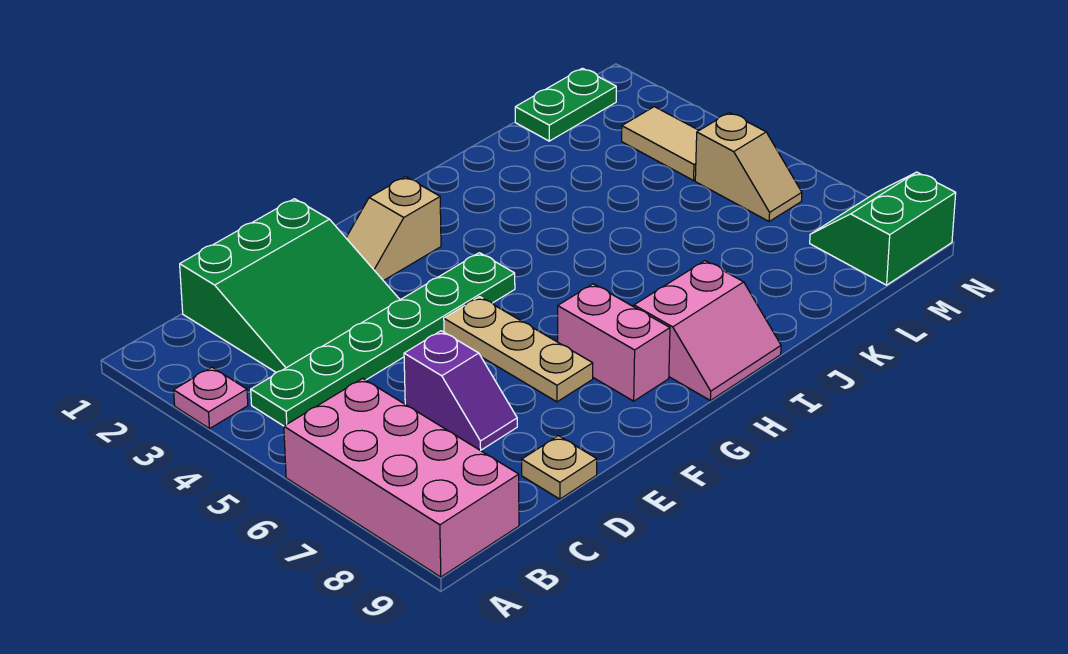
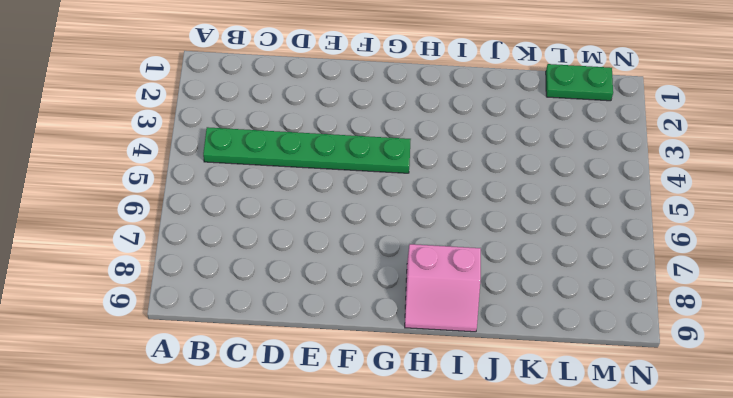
none -> pink 1x1 plate [174,367,248,429]
none -> pink 2x4 brick [284,378,519,577]
none -> green 3x3 slope [180,199,400,372]

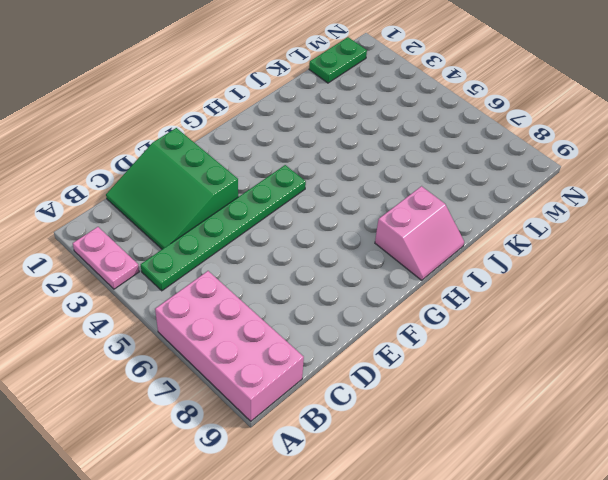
pink 1x2 plate [73,227,139,289] -> pink 1x1 plate [174,367,248,429]
green 3x3 slope [106,128,238,249] -> green 3x3 slope turned to [180,199,400,372]
none -> purple 1x2 slope [404,331,517,450]
none -> tan 1x1 plate [522,436,597,499]
none -> tan 1x2 slope [346,177,441,281]

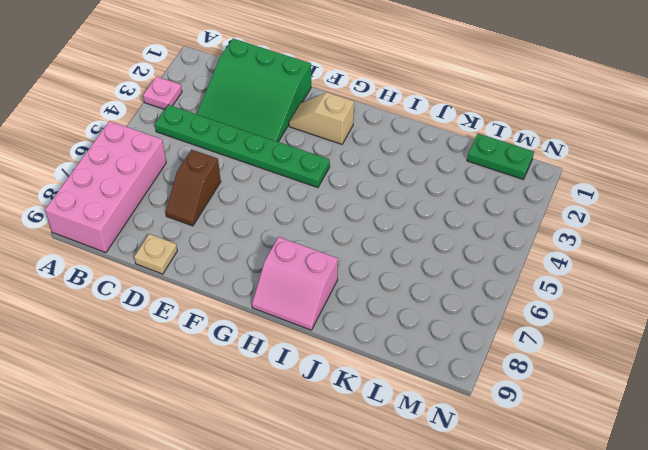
brown 1x2 slope [166,149,221,226] -> purple 1x2 slope [404,331,517,450]
none -> tan 1x3 plate [444,297,593,402]
none -> pink 1x2 brick [558,284,670,401]
none -> tan 1x2 tile [622,107,699,180]

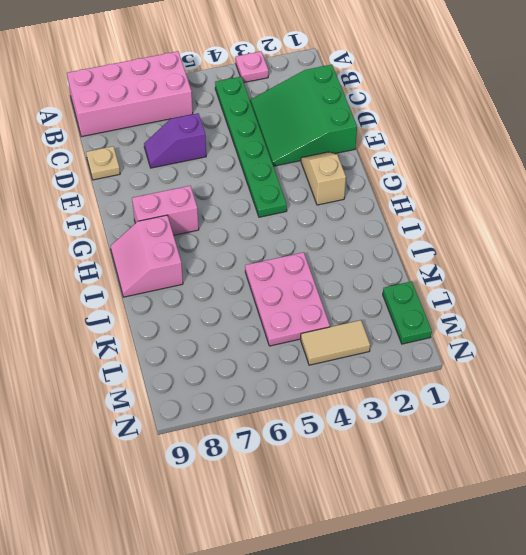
pink 2x3 plate [245,252,330,346] -> none
none -> tan 1x3 plate [444,297,593,402]
none -> tan 1x2 slope [695,113,802,221]
none -> green 2x2 slope [810,172,956,285]

